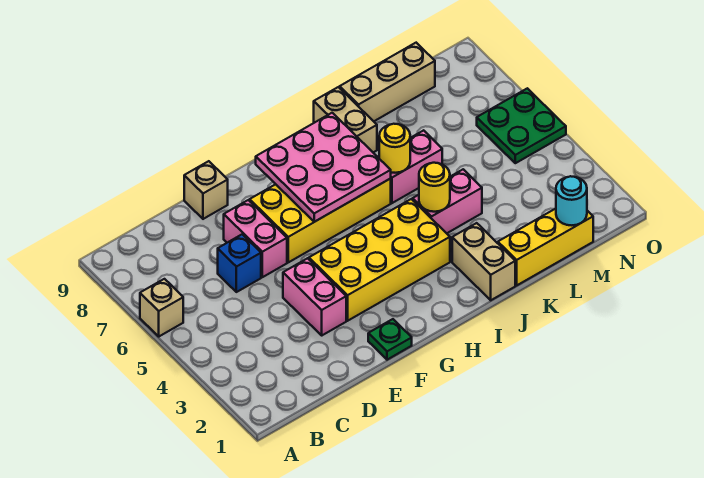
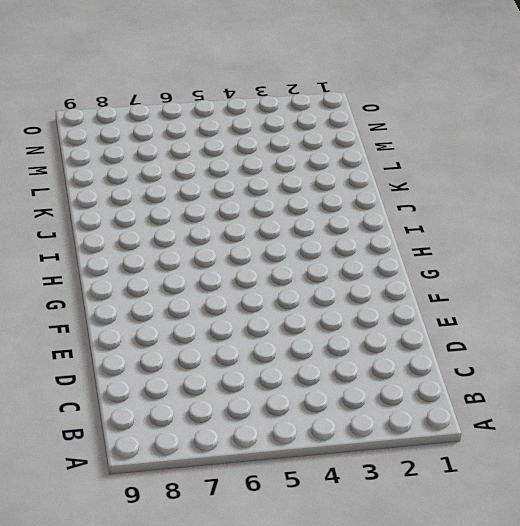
none -> tan 1x1 brick [140,279,183,336]
none -> blue 1x1 brick [218,234,261,292]
none -> pink 1x2 brick [283,258,346,335]

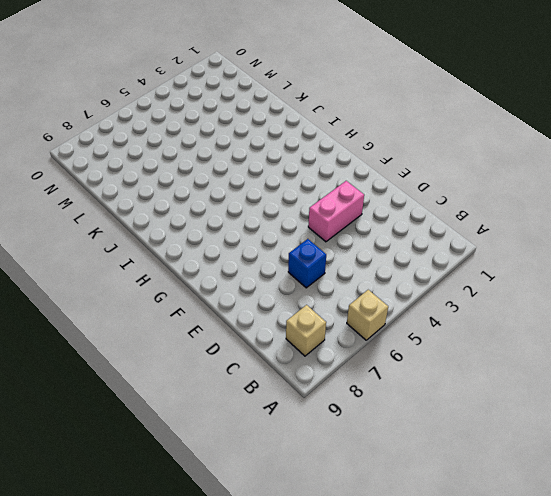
tan 1x1 brick [286,305,326,356] -> tan 1x1 brick moved to [184,161,228,219]
none -> pink 1x2 brick [224,200,287,277]
none -> green 1x1 plate [368,319,412,360]
none -> yellow 2x4 brick [309,199,450,321]

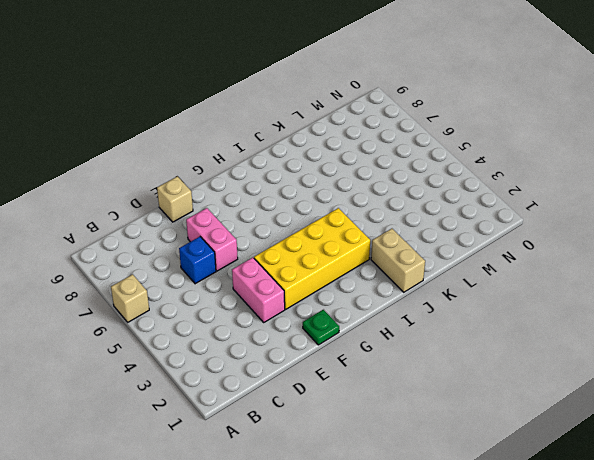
none -> yellow 2x4 brick [250,179,391,262]
none -> pink 1x2 brick [413,169,482,233]
none -> pink 1x2 brick [378,130,442,203]

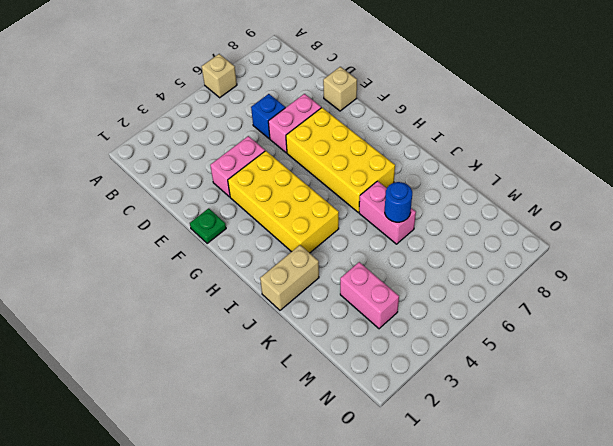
blue 1x1 round brick [385,182,412,222] -> none
pink 1x2 brick [340,262,399,329] -> pink 1x2 brick moved to [413,169,482,233]
none -> tan 1x2 brick [314,87,377,152]
none -> yellow 1x3 brick [498,209,593,285]
none -> tan 1x3 brick [340,43,435,121]

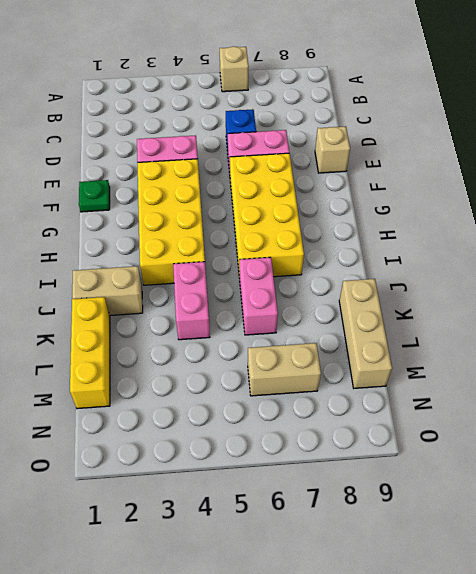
tan 1x2 brick [248,343,321,396] -> tan 1x2 brick moved to [314,87,377,152]
none -> green 2x2 plate [477,88,566,163]
none -> pink 3x3 plate [256,113,391,222]
none -> yellow 1x1 round brick [419,163,450,212]

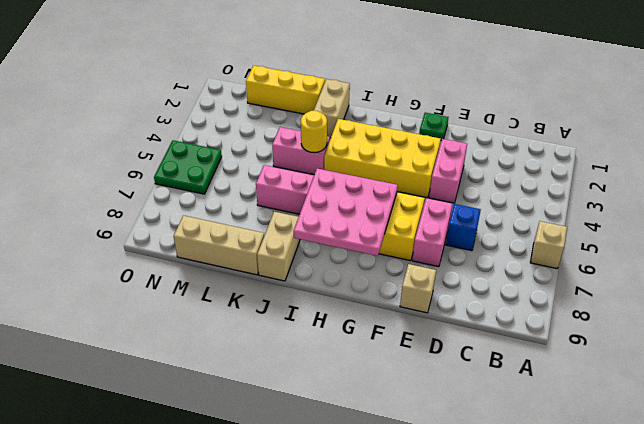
none -> yellow 1x1 round brick [379,124,410,173]
none -> cyan 1x1 round brick [556,176,587,225]

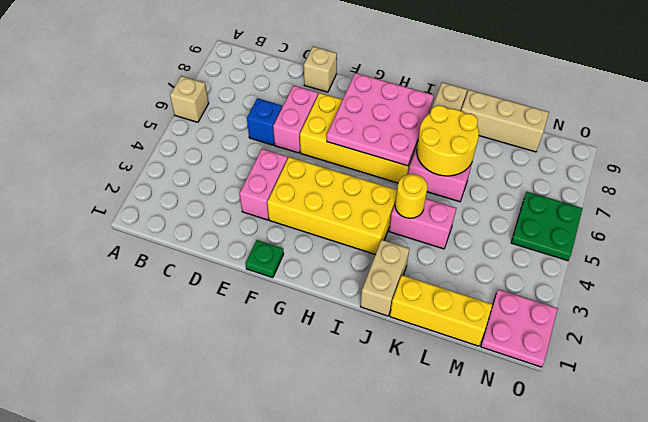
yellow 2x2 round brick [417,105,479,176] -> yellow 1x1 round brick [379,124,410,173]
pink 2x2 plate [481,289,558,367] -> none
none -> cyan 1x1 round brick [556,176,587,225]

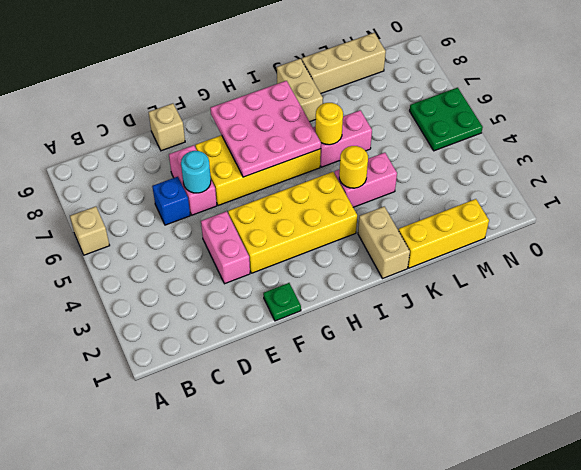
cyan 1x1 round brick [181,151,211,193] -> cyan 1x1 round brick moved to [556,176,587,225]

